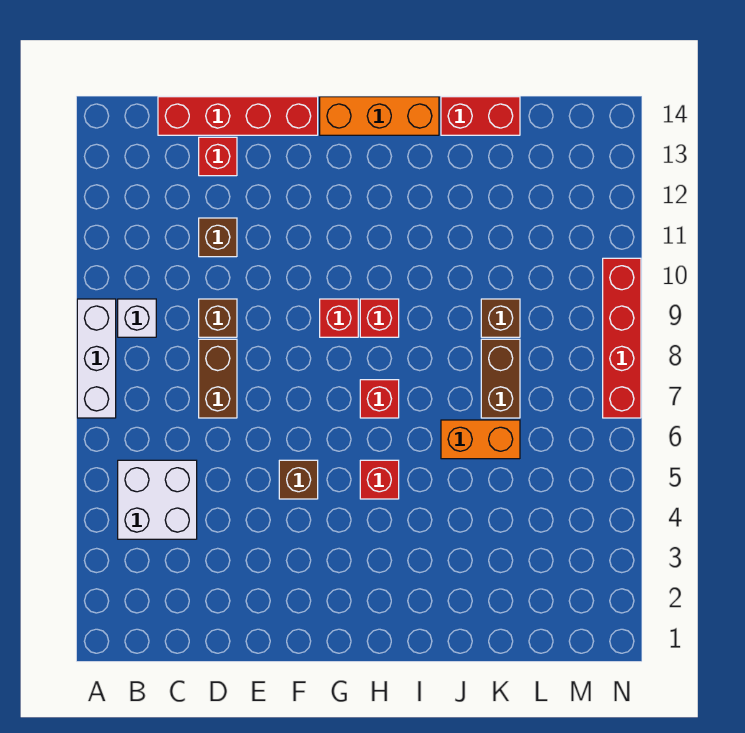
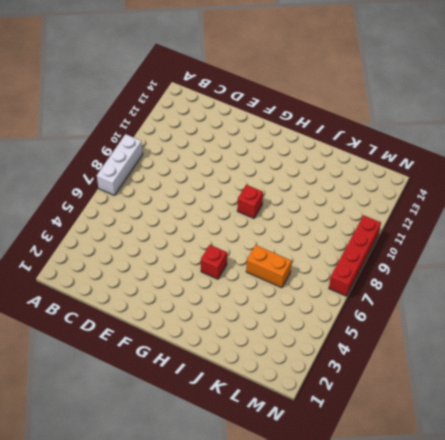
none -> white 2x2 brick [118,460,197,539]
none -> white 1x1 brick [118,299,156,337]
none -> red 1x4 brick [158,97,318,135]

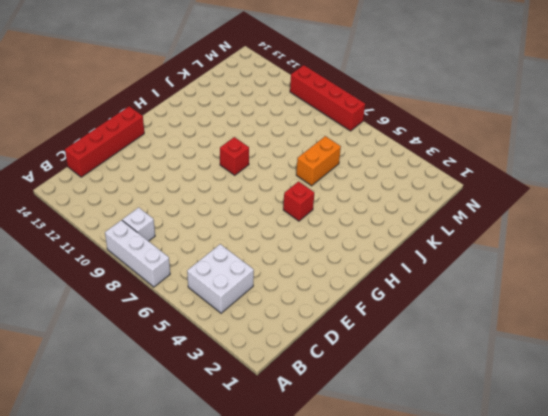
none -> brown 1x2 brick [199,339,237,418]
none -> brown 1x1 brick [199,299,237,337]
none -> brown 1x1 brick [199,218,237,257]

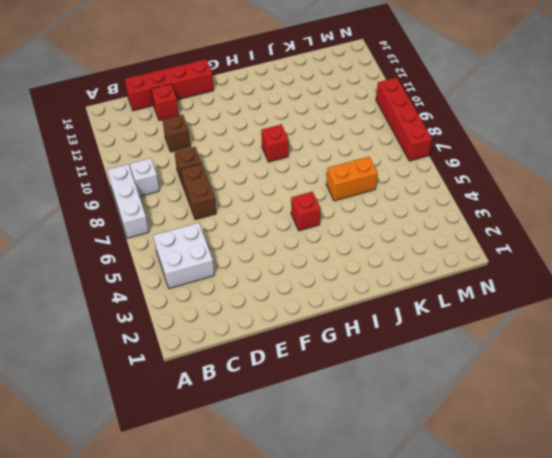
none -> brown 1x1 brick [279,460,318,499]
none -> red 1x1 brick [320,299,358,337]
none -> orange 1x3 brick [320,97,439,135]

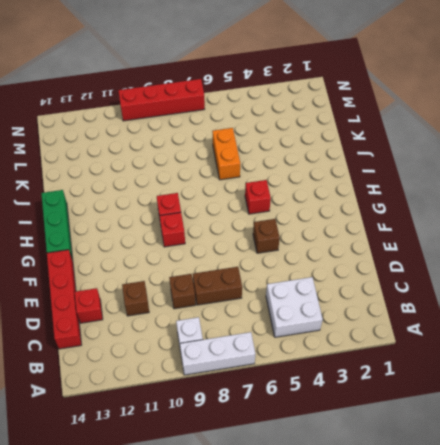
green 1x3 brick [41,190,73,259] -> orange 1x3 brick [320,97,439,135]
none -> red 1x1 brick [360,380,399,418]
none -> red 1x2 brick [441,97,520,135]
none -> brown 1x2 brick [481,339,520,418]

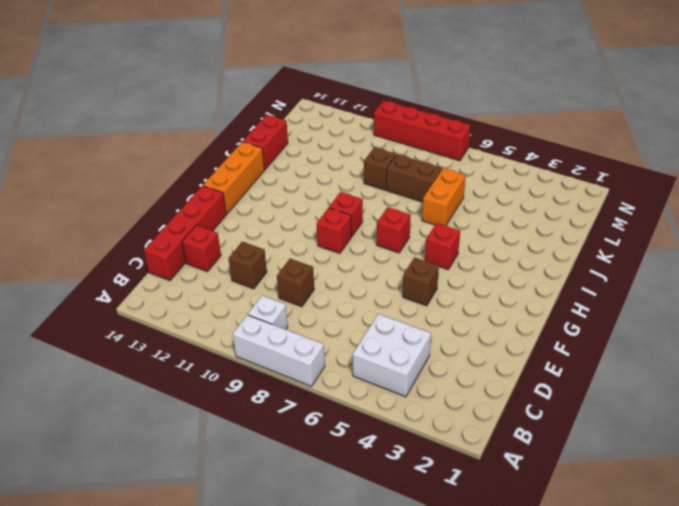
none -> brown 1x2 brick [199,339,237,418]

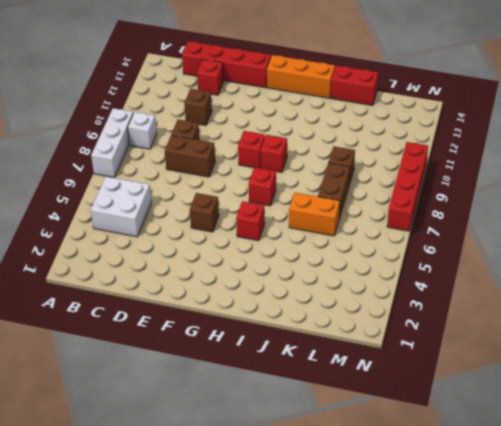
brown 1x2 brick [165,135,215,177] -> brown 1x2 brick turned to [199,339,237,418]

